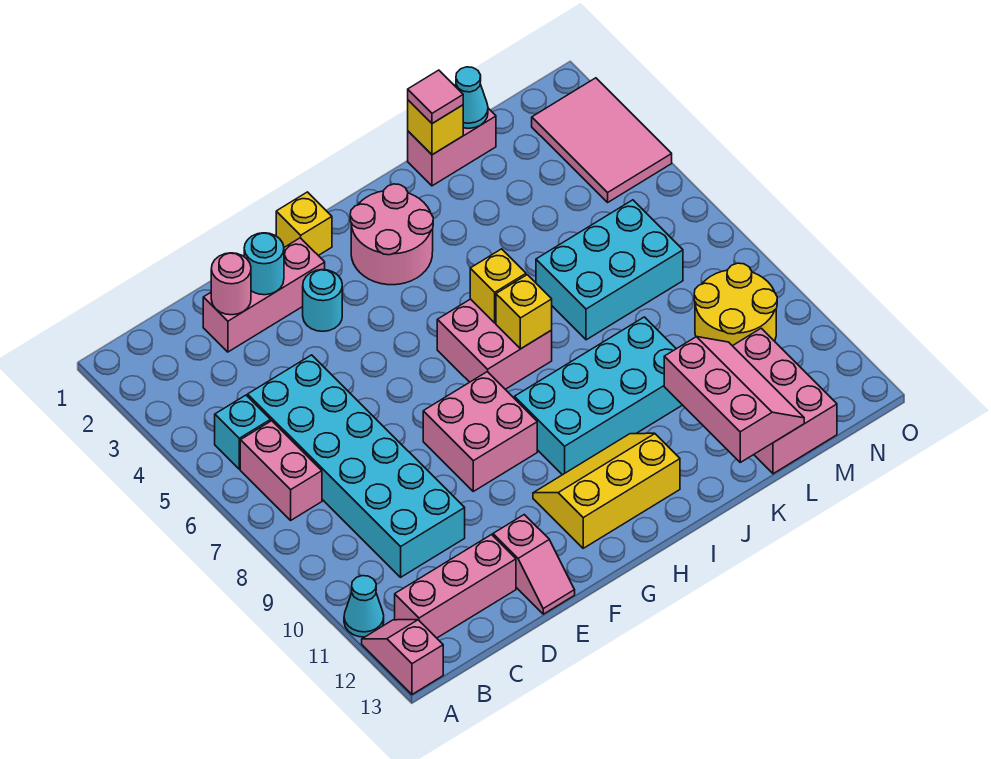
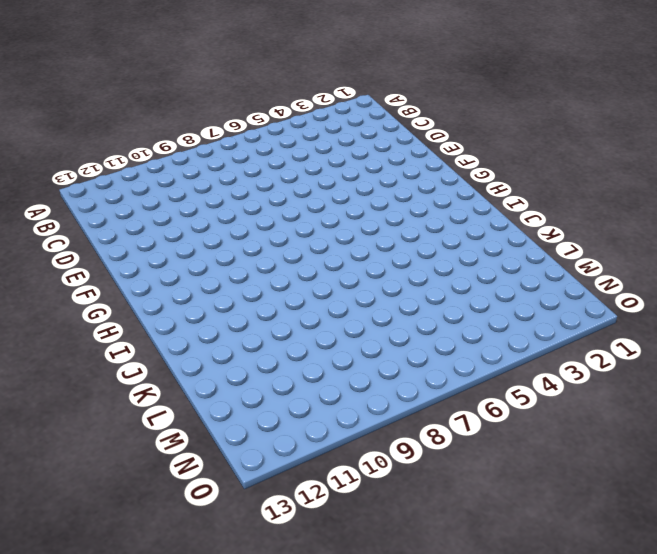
none -> cyan 1x1 cone [344,576,384,637]
none -> pink 1x2 slope [362,620,443,694]
none -> cyan 1x1 brick [215,395,271,469]

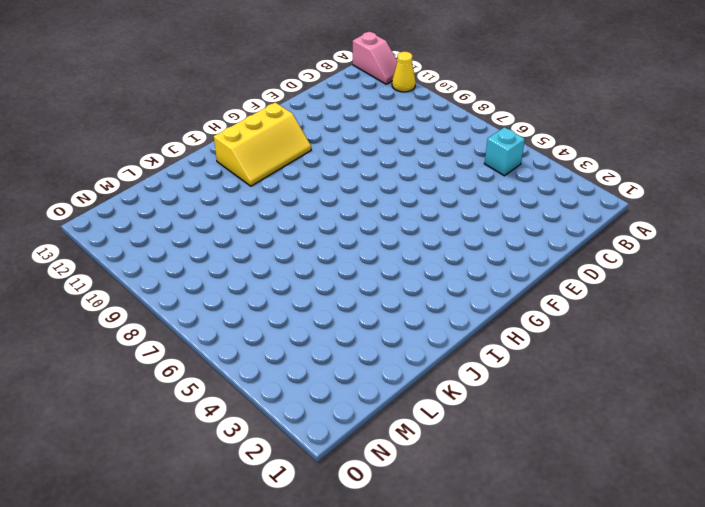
yellow 1x1 cone [392,52,416,92] -> cyan 1x1 cone [344,576,384,637]
none -> pink 1x2 brick [240,421,322,520]
none -> pink 1x3 brick [395,535,516,638]
none -> cyan 2x6 brick [248,355,465,577]

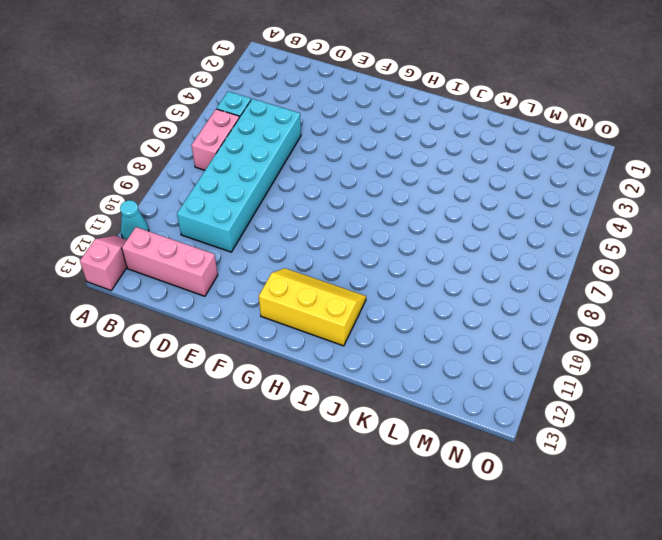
none -> pink 1x3 brick [203,238,325,352]
none -> pink 1x2 slope [493,515,575,614]
none -> cyan 1x1 round brick [303,270,342,331]

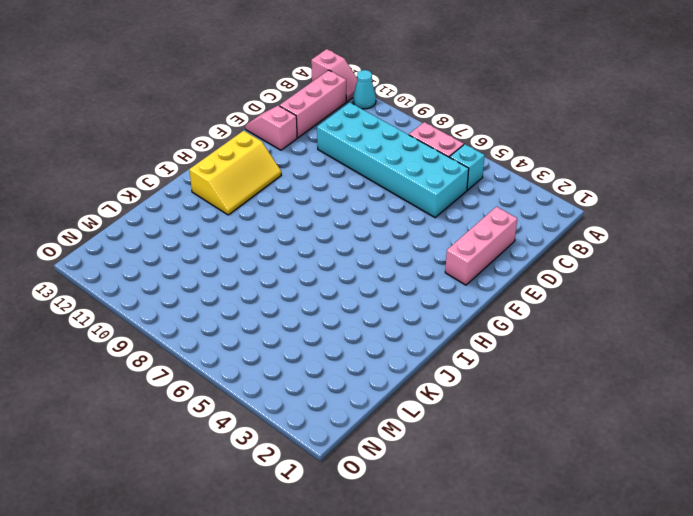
none -> cyan 1x1 round brick [303,270,342,331]
none -> pink 2x2 brick [423,372,537,491]
none -> yellow 1x1 brick [276,192,332,255]

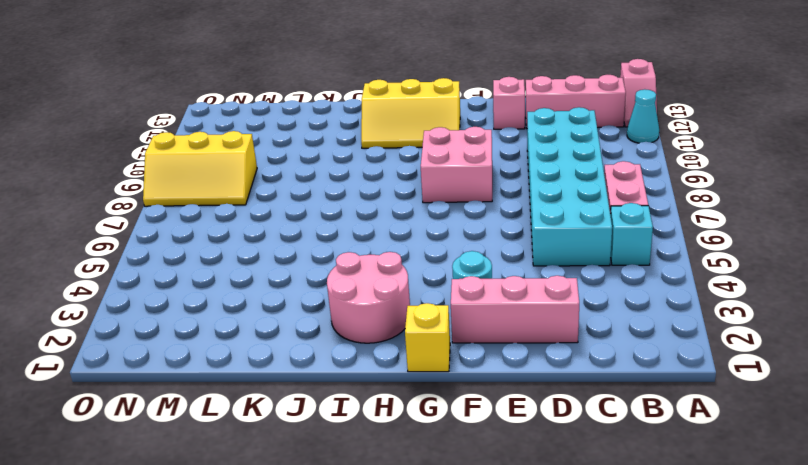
yellow 2x3 slope [143,131,257,206] -> yellow 2x2 round brick [694,263,777,346]
none -> pink 2x2 brick [437,299,552,389]
none -> cyan 2x4 brick [515,317,682,475]
none -> pink 1x2 brick [408,108,496,186]

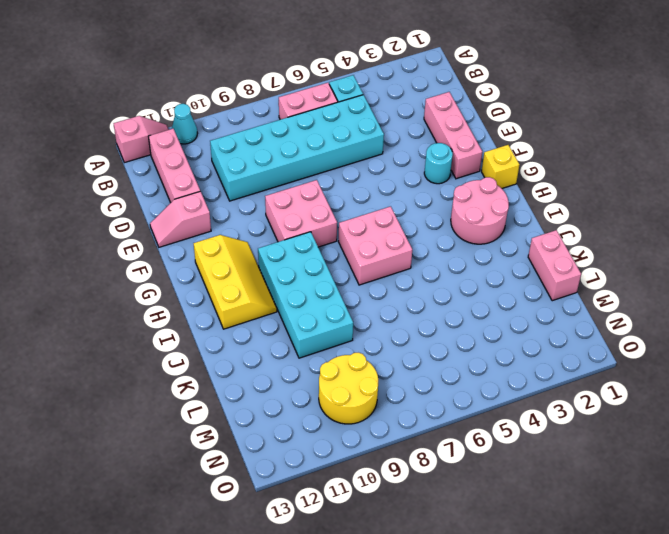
none -> cyan 2x3 brick [536,200,683,340]
none -> pink 2x3 brick [733,328,837,474]
none -> pink 2x3 tile [532,78,672,202]

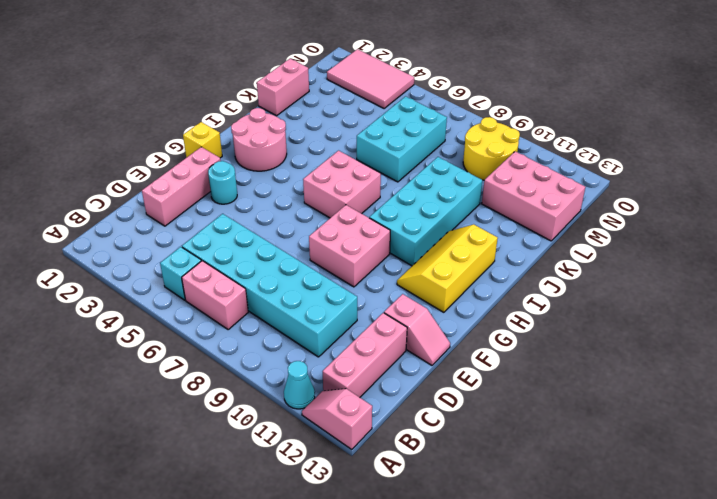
none -> pink 1x1 round brick [211,253,251,315]
none -> cyan 1x1 round brick [244,233,284,295]
none -> yellow 1x1 brick [470,249,526,323]

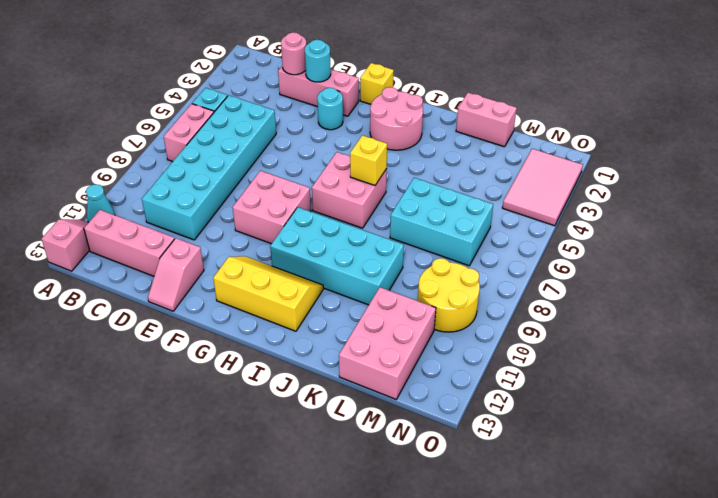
none -> yellow 1x1 brick [496,275,552,349]
none -> yellow 1x1 brick [408,100,463,155]
none -> pink 2x3 slope [664,337,804,462]

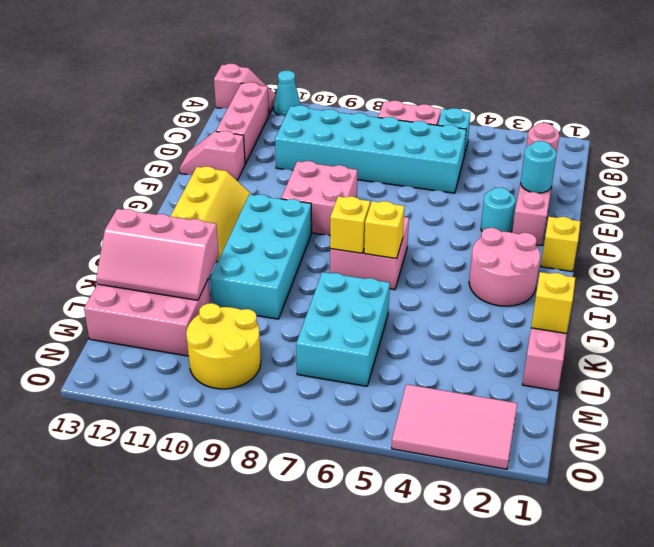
none -> cyan 1x1 cone [455,67,488,128]
none -> pink 1x1 tile [408,70,463,123]

